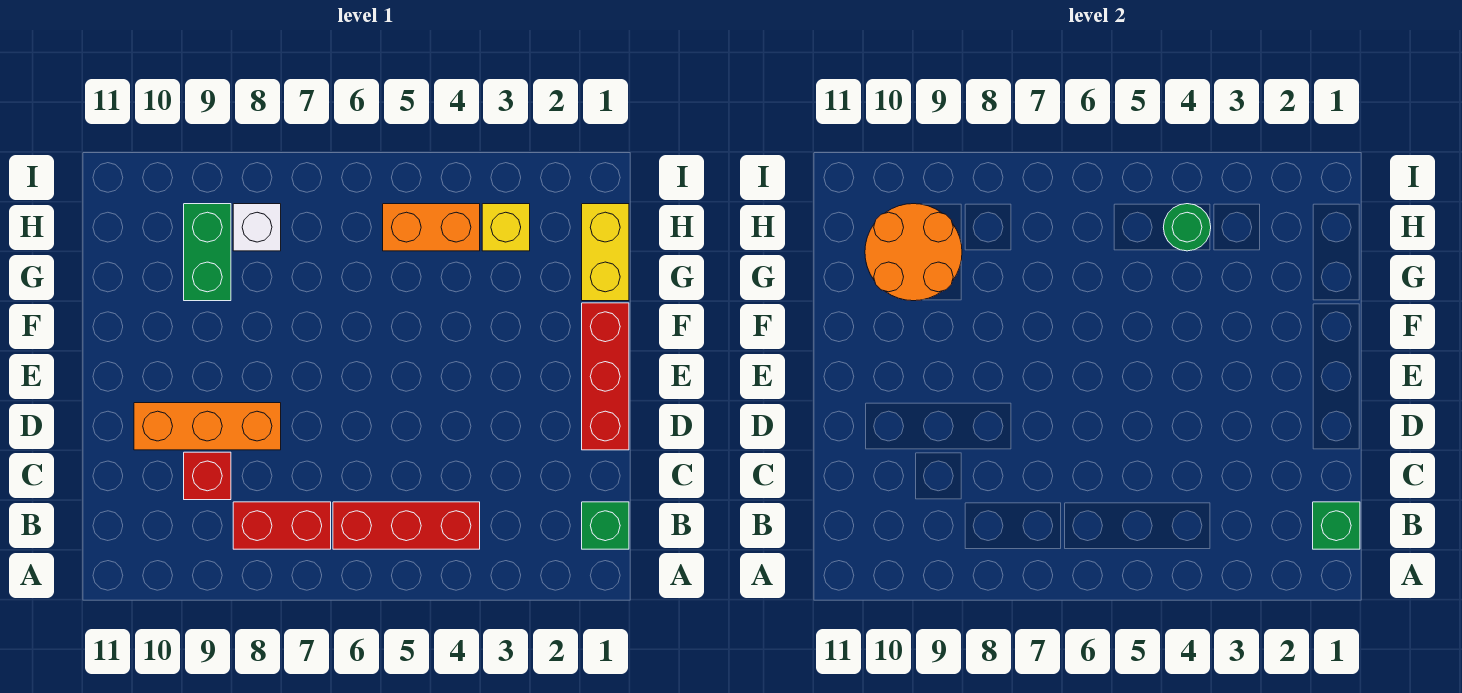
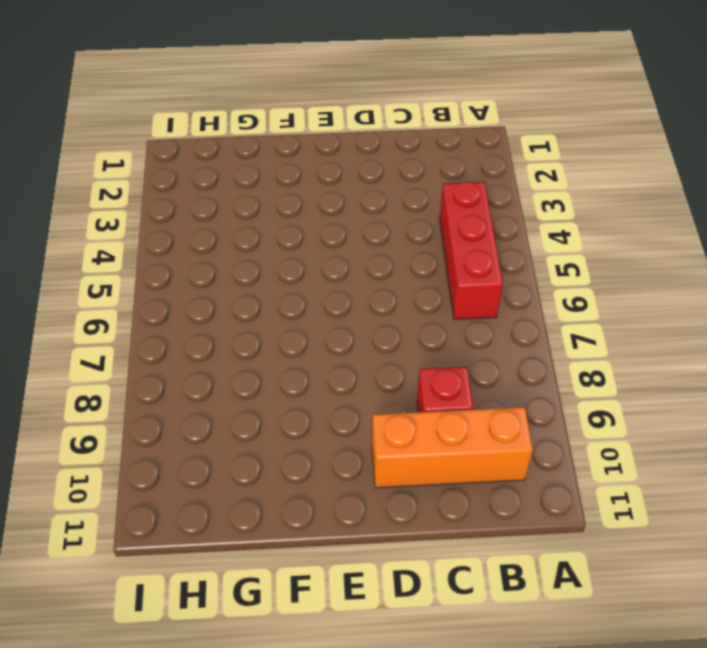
orange 1x3 brick [372,407,533,488] -> orange 1x3 brick turned to [134,403,281,450]
none -> green 1x1 brick [582,502,629,549]
none -> red 1x2 brick [233,502,331,549]
none -> red 1x3 brick [582,303,629,450]

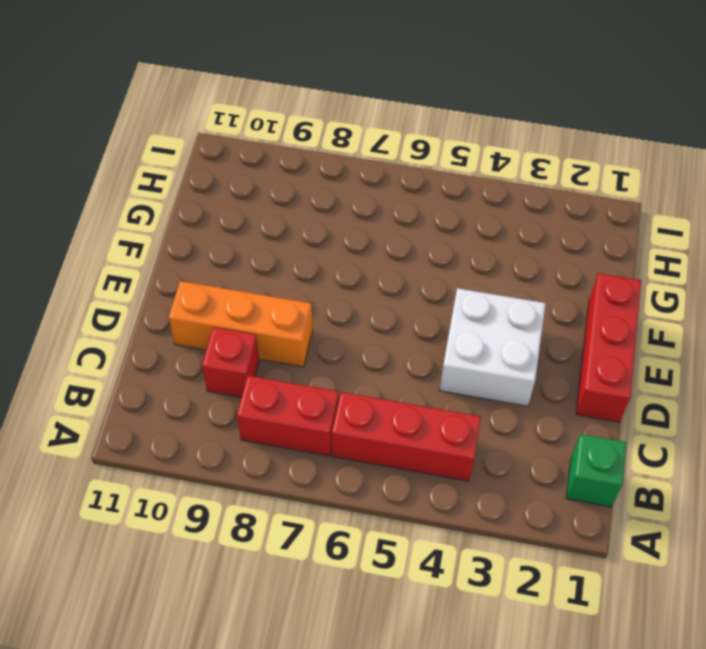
white 2x2 brick [440,288,546,406] -> none
none -> yellow 1x2 brick [582,204,629,301]
none -> green 1x2 brick [184,204,231,301]
none -> yellow 1x1 brick [482,204,530,251]

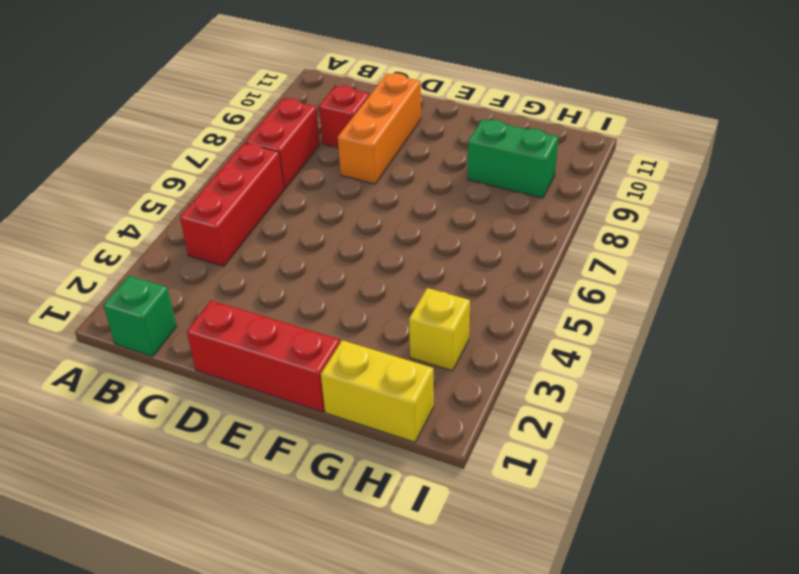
none -> orange 1x2 brick [383,204,480,251]
none -> white 1x1 brick [233,204,281,251]
none -> green 1x1 brick [1313,502,1360,549]

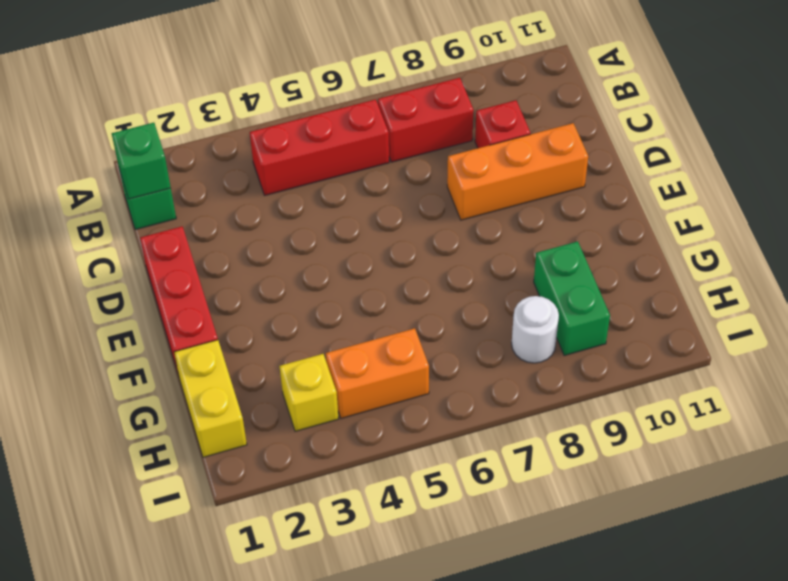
white 1x1 round brick [512,296,559,363] -> white 1x1 brick [233,204,281,251]
none -> orange 2x2 round brick [865,204,962,301]
none -> green 1x1 round brick [1163,204,1211,251]

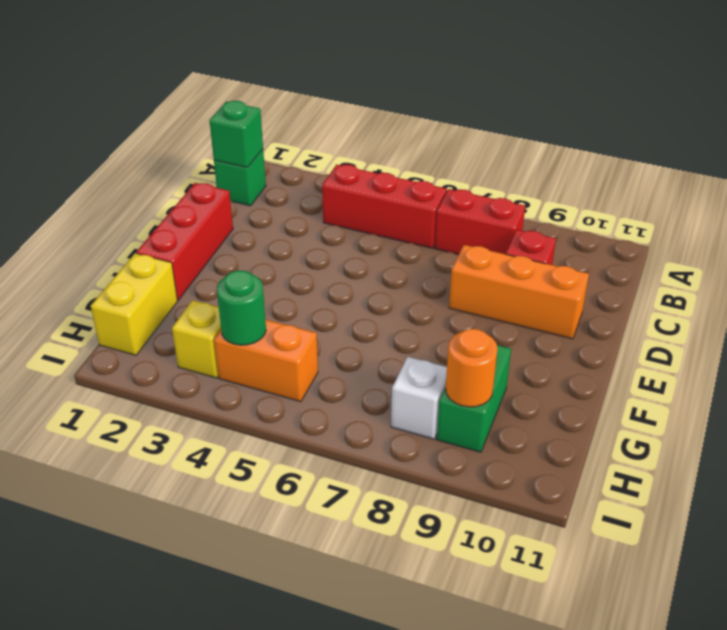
orange 1x1 round brick [445,329,498,407] -> orange 2x2 round brick [865,204,962,301]

